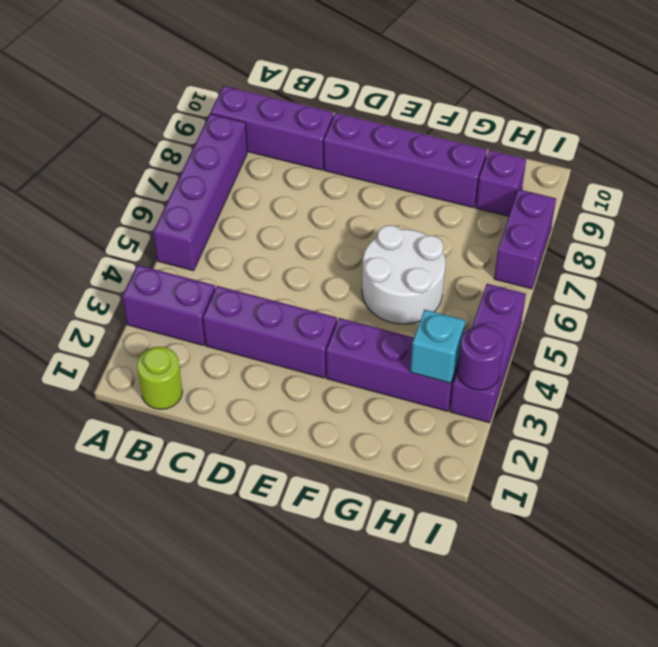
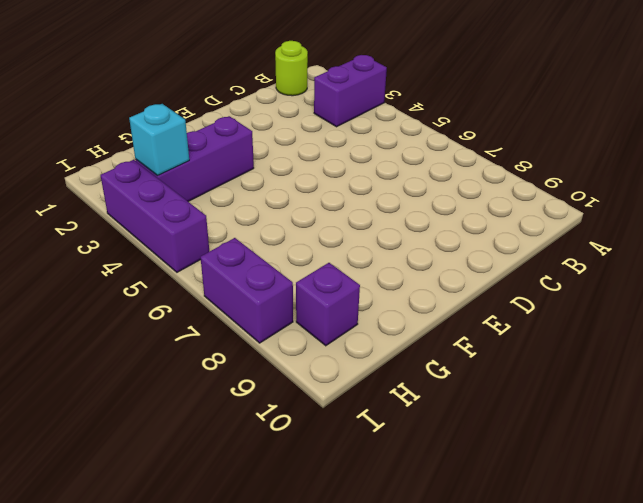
none -> purple 1x4 brick [153,114,247,271]
none -> purple 1x3 brick [211,86,334,170]
none -> purple 1x3 brick [203,286,337,378]

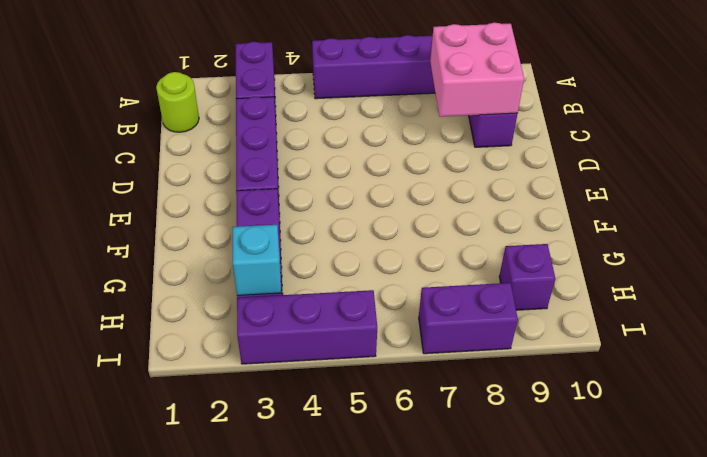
pink 2x2 brick [430,23,524,117] -> none
none -> purple 1x4 brick [324,113,487,208]
none -> white 2x2 round brick [362,225,445,324]
none -> purple 1x1 round brick [458,325,504,390]

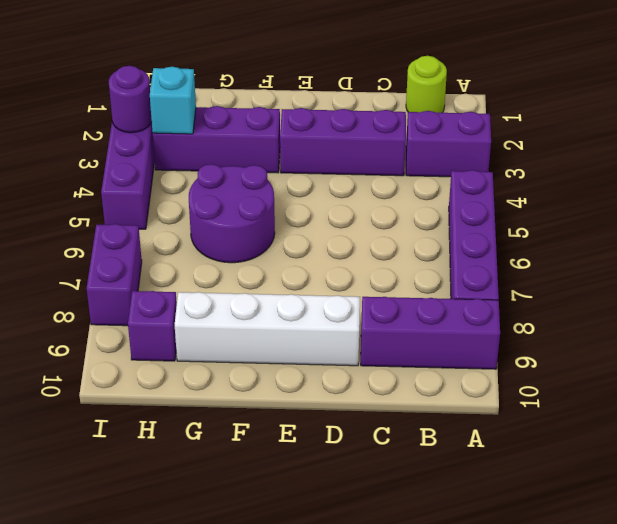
white 1x4 brick [175,292,360,366] -> purple 1x4 brick [324,113,487,208]
purple 2x2 round brick [189,164,275,263] -> white 2x2 round brick [362,225,445,324]

